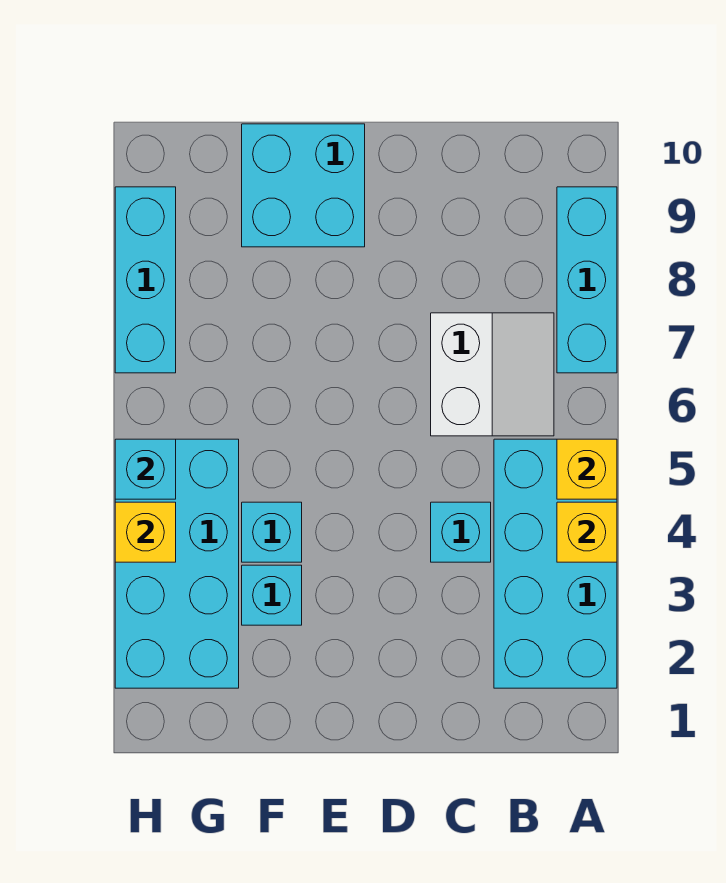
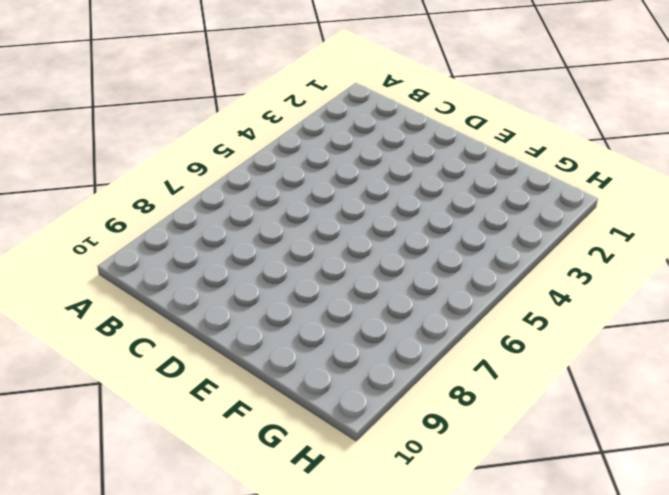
none -> cyan 2x4 brick [494,439,617,688]
none -> cyan 1x3 brick [557,187,617,373]
none -> white 2x2 slope [431,313,554,436]

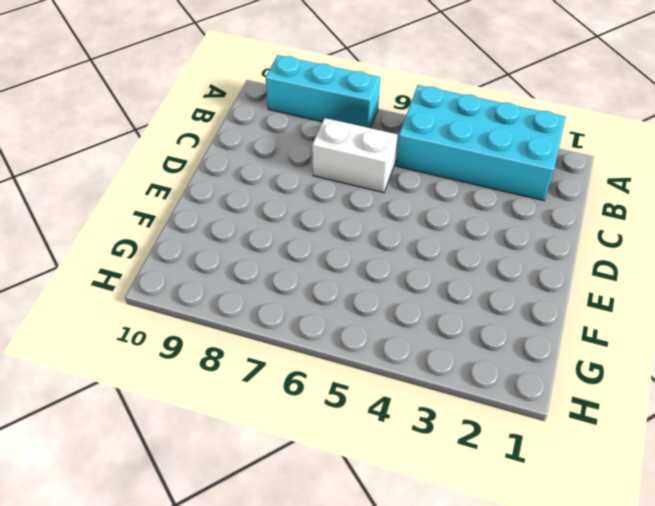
none -> cyan 1x1 brick [431,502,491,562]
none -> cyan 2x2 brick [242,124,365,247]
none -> cyan 1x1 brick [242,565,302,625]

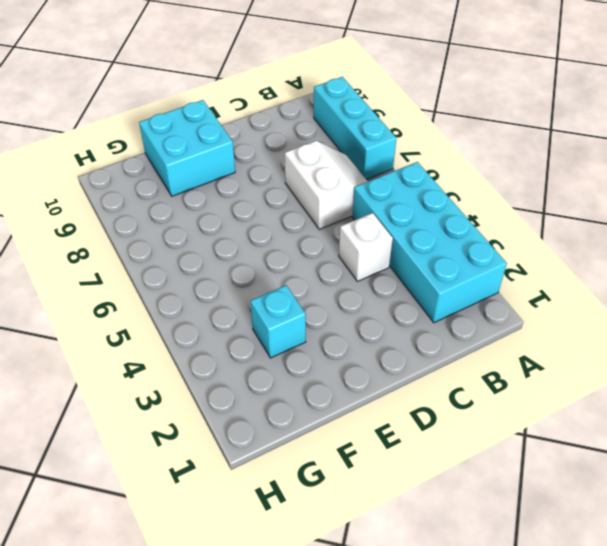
white 1x1 brick [339,213,393,281] -> cyan 1x1 brick [431,502,491,562]
none -> cyan 1x1 brick [242,502,302,562]
none -> cyan 2x4 brick [115,439,239,688]
none -> cyan 1x3 brick [115,187,176,373]

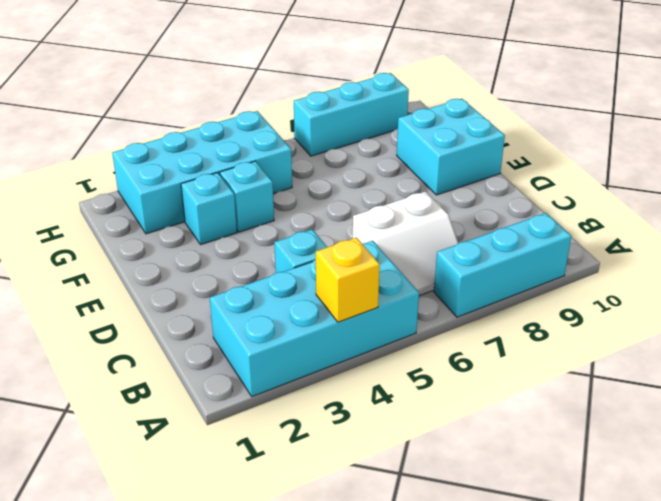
none -> yellow 1x1 brick [557,439,617,499]
none -> yellow 1x1 brick [115,502,176,562]
none -> cyan 1x1 brick [115,439,176,499]

